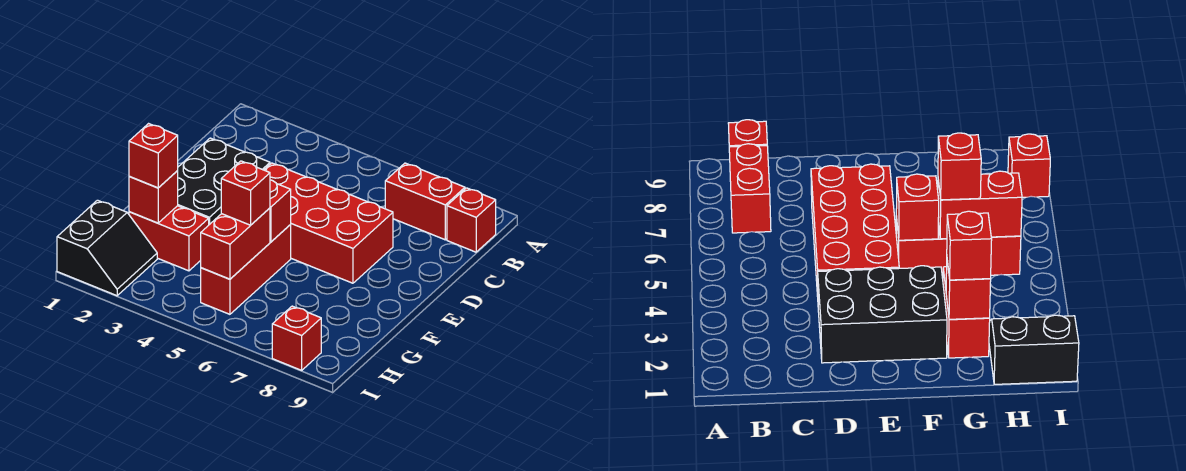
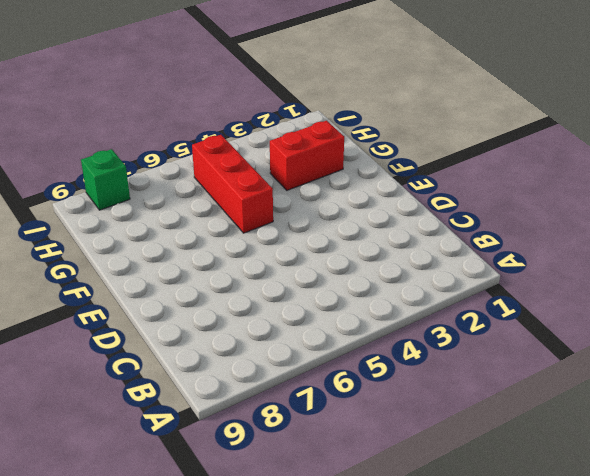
green 1x1 brick [81,149,130,210] -> red 1x1 brick [272,306,321,370]
none -> red 1x2 brick [385,163,465,240]
none -> red 1x1 brick [447,188,496,252]
none -> black 2x3 brick [178,138,270,225]

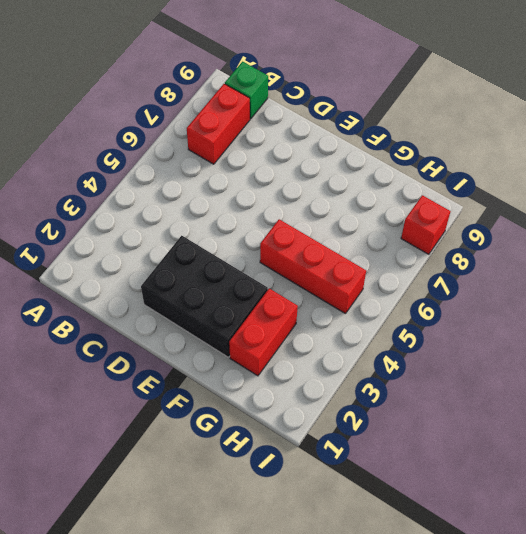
green 1x1 brick [225,62,268,119] -> red 1x1 brick [447,188,496,252]
none -> red 2x4 brick [264,163,393,283]
none -> black 2x2 slope [57,200,157,296]
none -> red 1x1 brick [270,180,291,242]

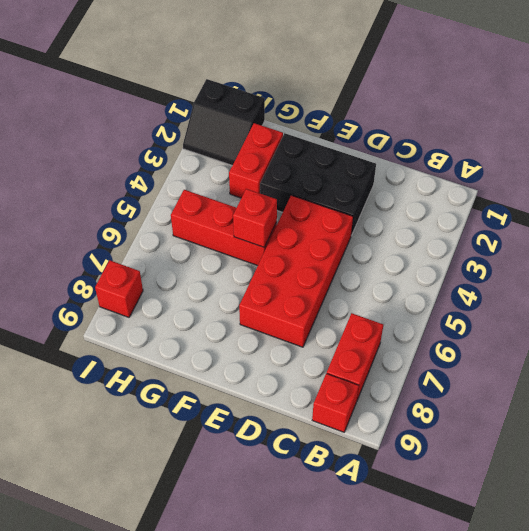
none -> red 1x1 brick [129,170,178,223]
none -> red 1x2 brick [201,208,270,279]
none -> red 1x1 brick [129,124,178,188]

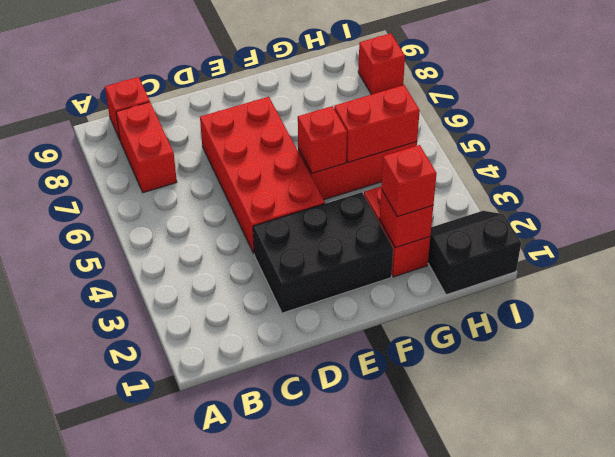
none -> red 1x1 brick [221,161,270,225]

